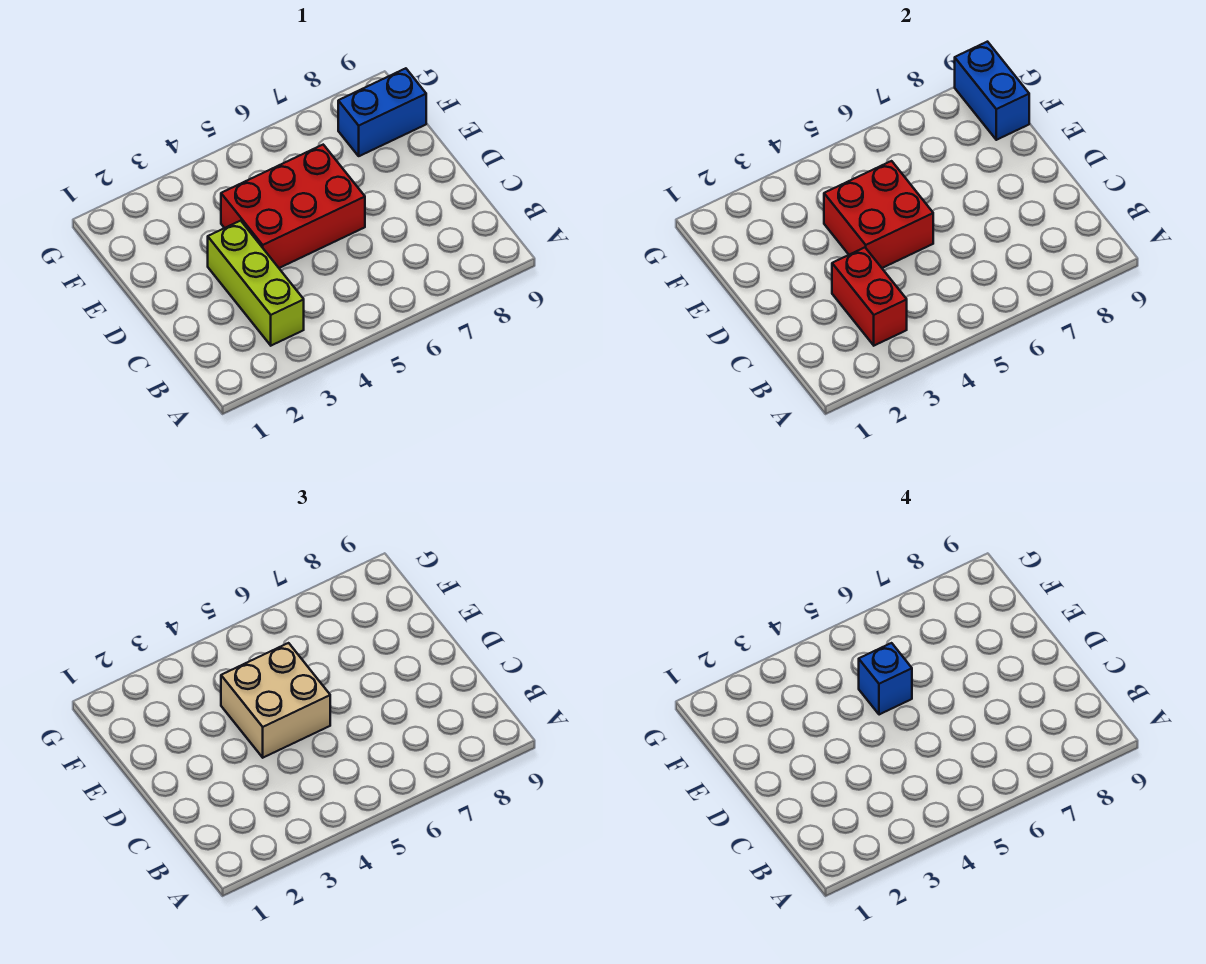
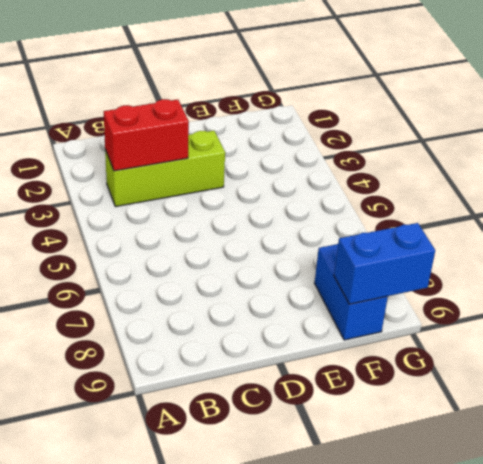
none -> red 2x3 brick [221,145,365,268]
none -> red 2x2 brick [824,161,933,268]

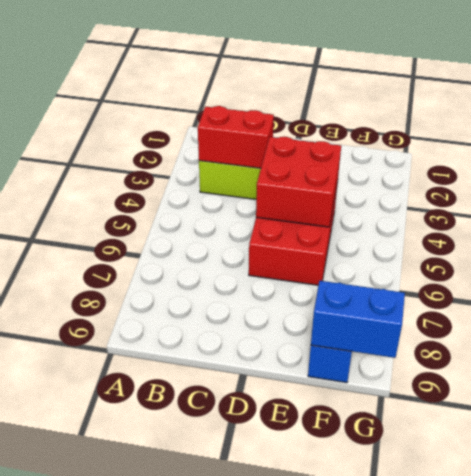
none -> tan 2x2 brick [221,643,330,758]
none -> blue 1x1 brick [859,643,912,715]

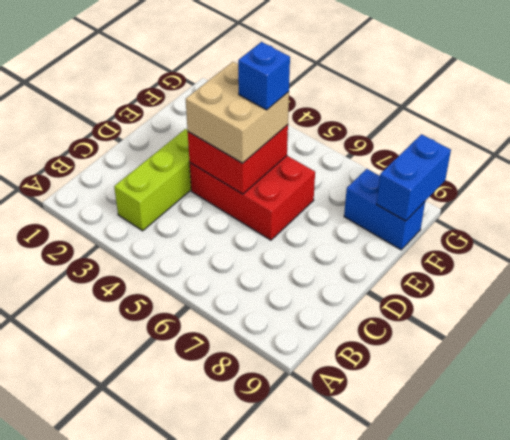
none -> red 1x2 brick [832,247,907,346]

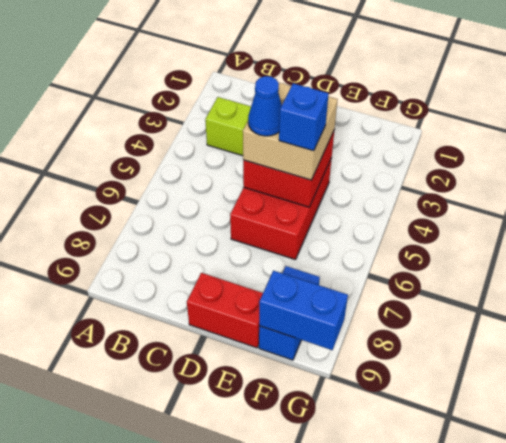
blue 1x1 cone [248,76,282,136] -> none
red 1x2 brick [187,273,263,348] -> red 1x2 brick moved to [832,247,907,346]

